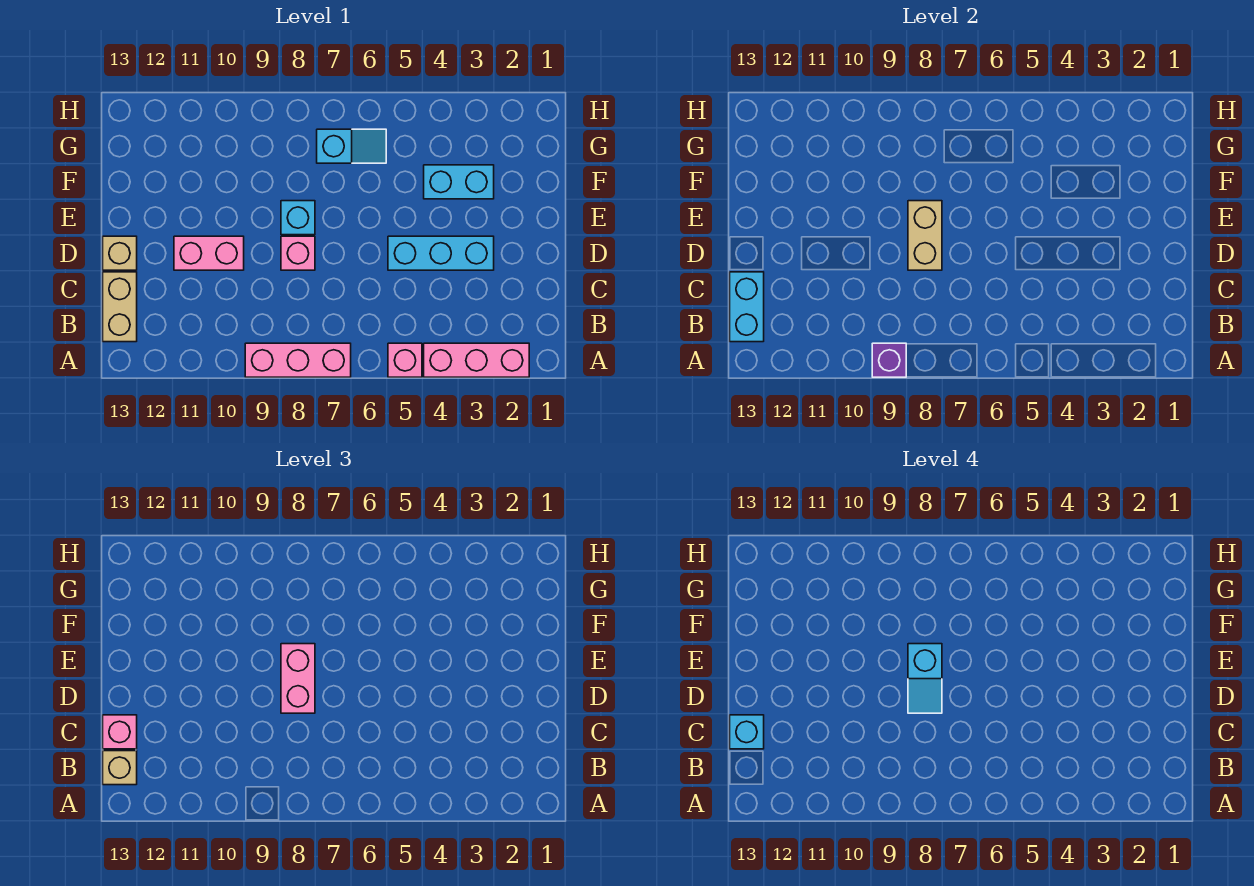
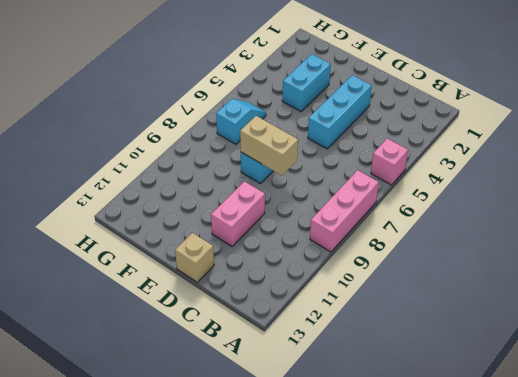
none -> pink 1x3 brick [424,343,529,377]
none -> tan 1x2 brick [103,272,137,342]
none -> pink 1x1 brick [281,236,315,270]

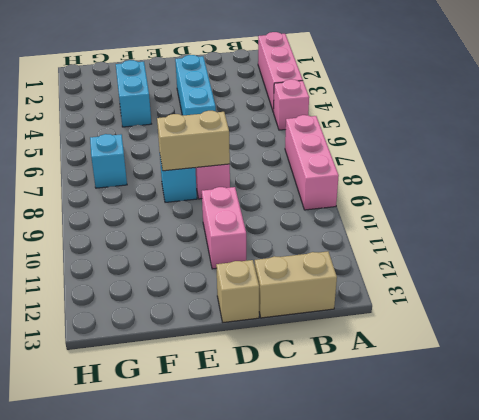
none -> purple 1x1 brick [872,343,906,377]
none -> cyan 1x2 brick [730,272,764,342]
none -> tan 1x1 brick [103,751,137,785]

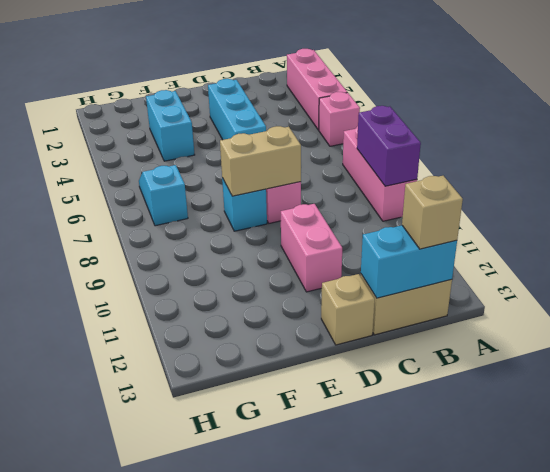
purple 1x2 brick [357,106,421,186] -> purple 1x1 brick [872,343,906,377]
none -> pink 1x1 brick [103,715,137,749]
none -> pink 1x2 brick [281,644,315,713]
none -> cyan 1x1 brick [730,715,764,749]

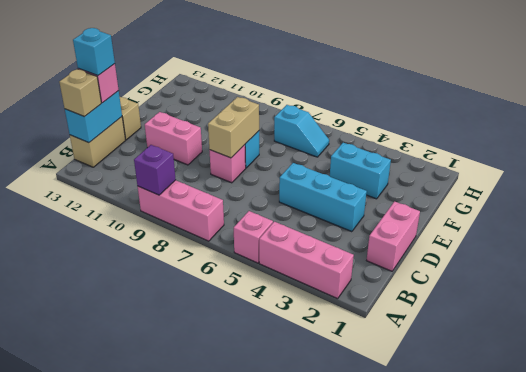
pink 1x2 brick [367,202,420,271] -> pink 1x2 brick moved to [281,644,315,713]
none -> cyan 1x2 slope [908,644,942,713]

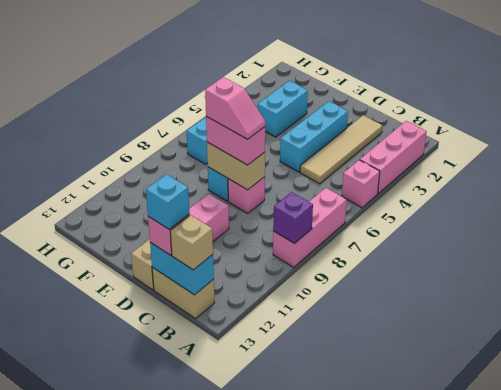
tan 1x4 tile [300,115,382,184] -> none
pink 1x2 slope [205,77,265,139] -> cyan 1x2 slope [908,644,942,713]

